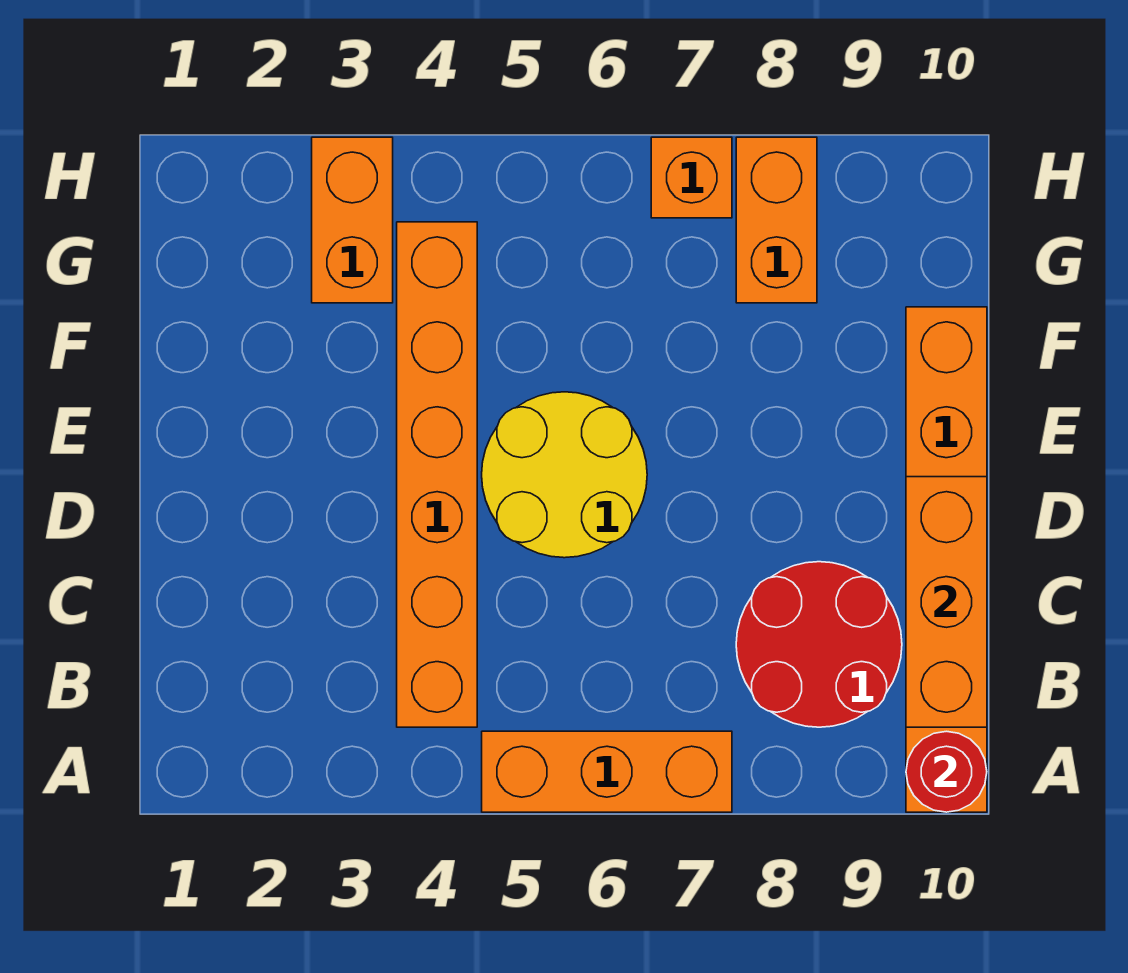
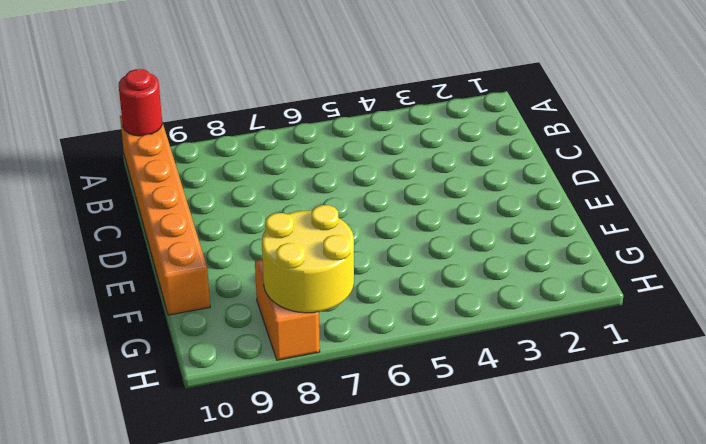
yellow 2x2 round brick [262,205,354,313] -> yellow 2x2 round brick moved to [482,392,647,558]
none -> orange 1x3 brick [482,731,732,812]
none -> orange 1x6 brick [397,222,477,727]

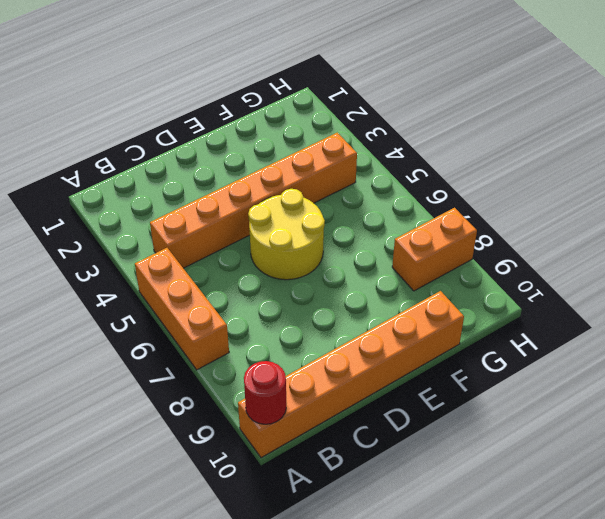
none -> red 2x2 round brick [736,562,902,727]
none -> orange 1x2 brick [312,137,393,303]

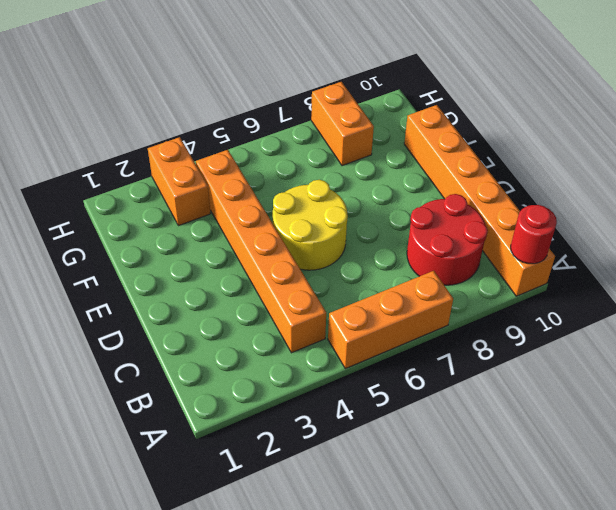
none -> orange 1x1 brick [651,137,732,218]
none -> orange 1x3 brick [906,477,987,727]

